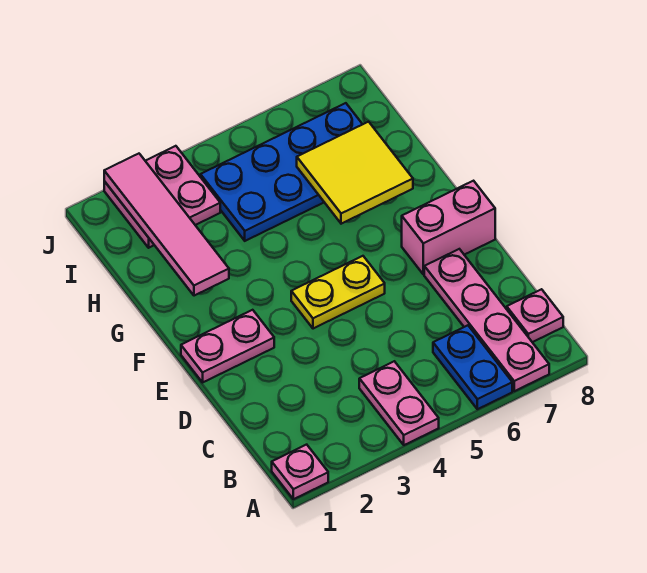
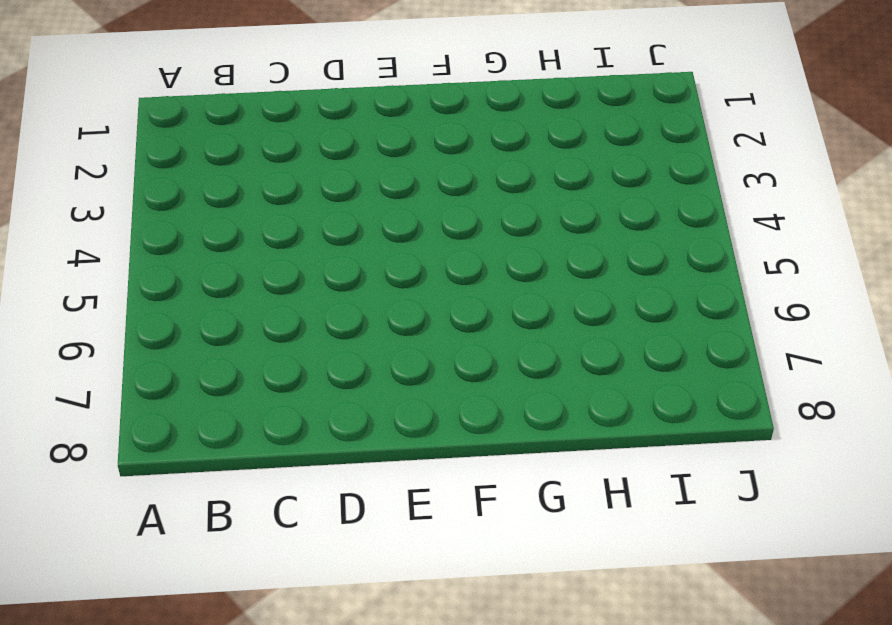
none -> pink 1x1 plate [272,445,328,499]
none -> pink 1x2 plate [359,361,439,445]
none -> blue 1x2 plate [433,325,512,409]

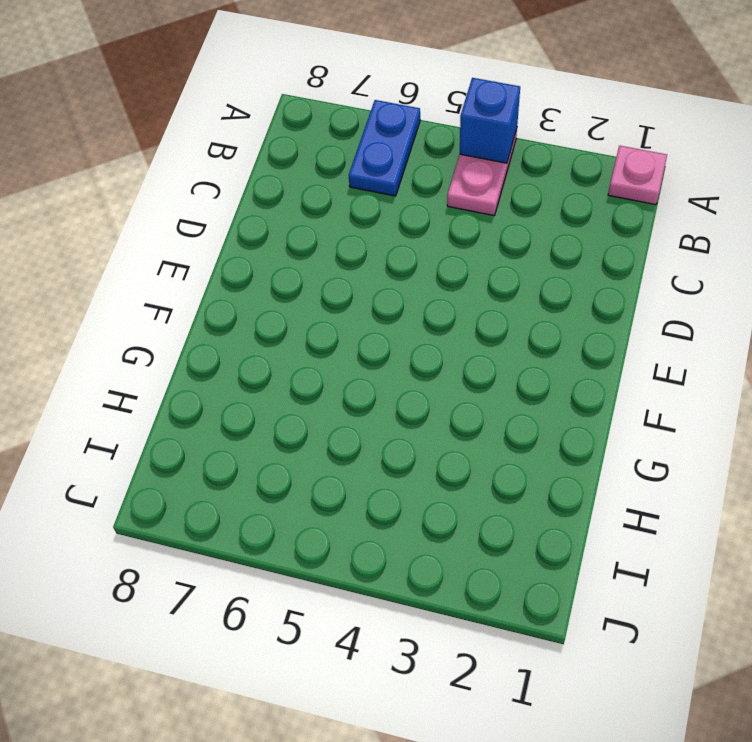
blue 1x1 brick [460,78,520,163] -> none
none -> pink 1x4 plate [424,249,549,391]
none -> pink 1x1 plate [507,289,563,342]
none -> pink 1x2 plate [181,310,274,382]

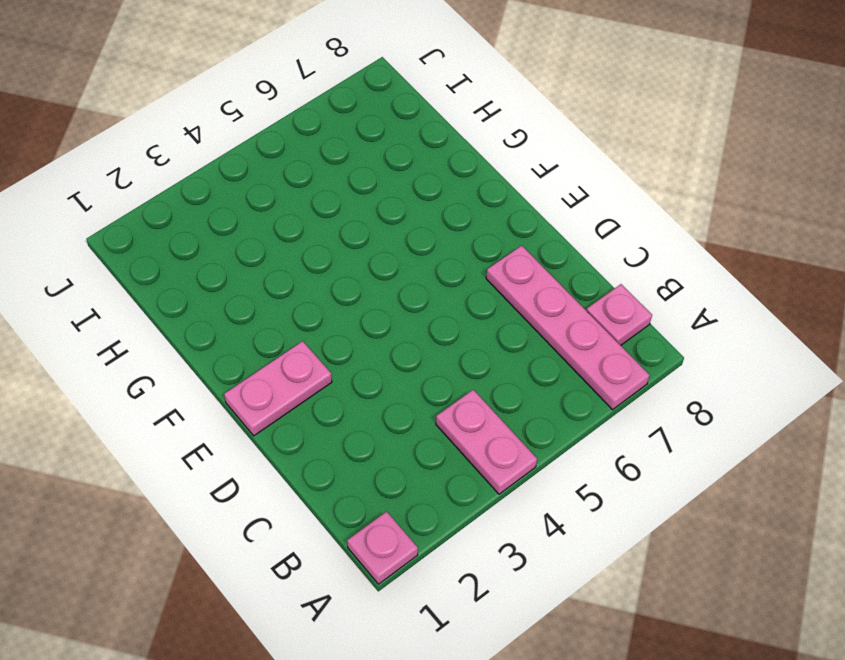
none -> blue 1x2 plate [433,325,512,409]
none -> yellow 1x2 plate [291,256,385,329]
none -> pink 1x2 brick [402,181,495,275]

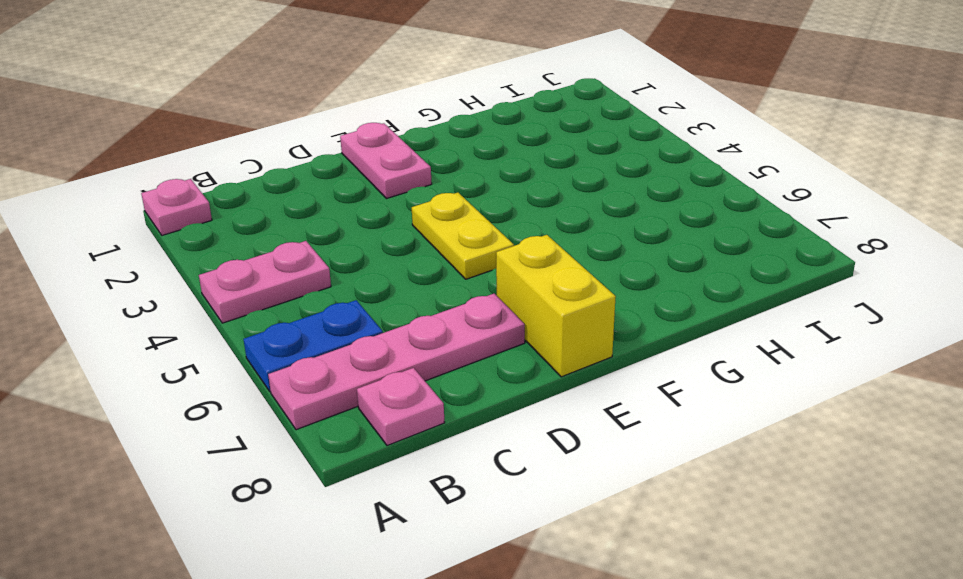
yellow 1x2 brick [496,235,616,377] -> pink 1x2 brick [402,181,495,275]
none -> blue 2x4 plate [200,103,363,241]
none -> pink 2x2 plate [104,146,220,248]
none -> pink 1x4 tile [104,154,229,296]

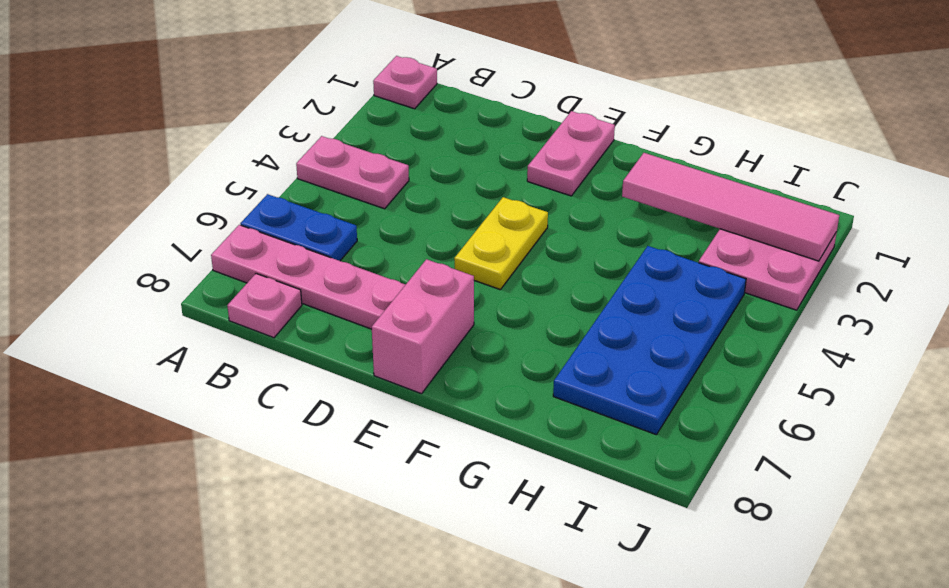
none -> yellow 2x2 tile [297,122,413,224]

